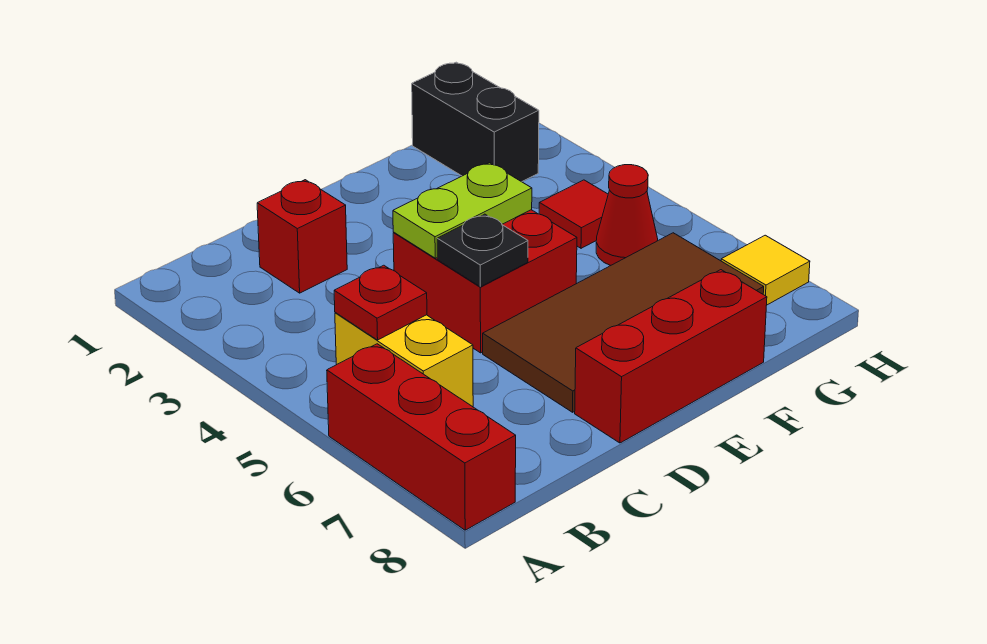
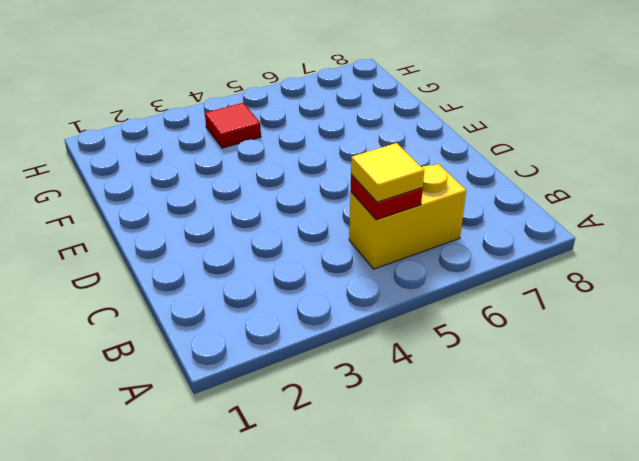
yellow 1x1 tile [351,143,424,202] -> yellow 1x1 tile moved to [721,235,810,305]
none -> red 1x3 brick [327,344,516,530]
none -> red 1x1 brick [257,180,347,293]
none -> red 2x2 brick [393,210,577,353]

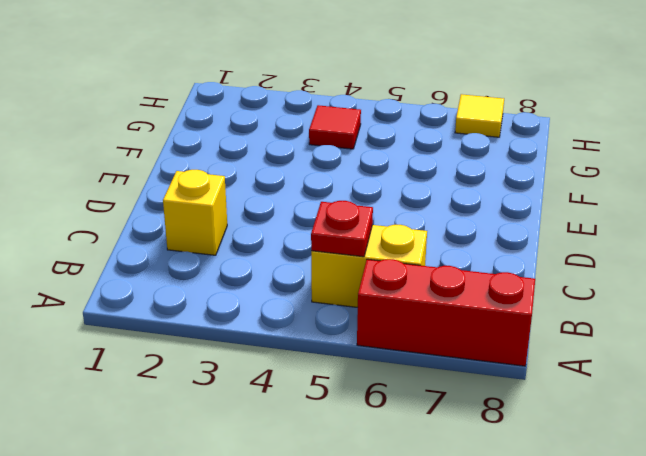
yellow 1x1 brick [163,170,227,255] -> red 1x1 brick [257,180,347,293]
none -> red 2x2 brick [393,210,577,353]
none -> brown 2x4 tile [483,233,764,412]
none -> red 1x3 brick [575,270,767,443]

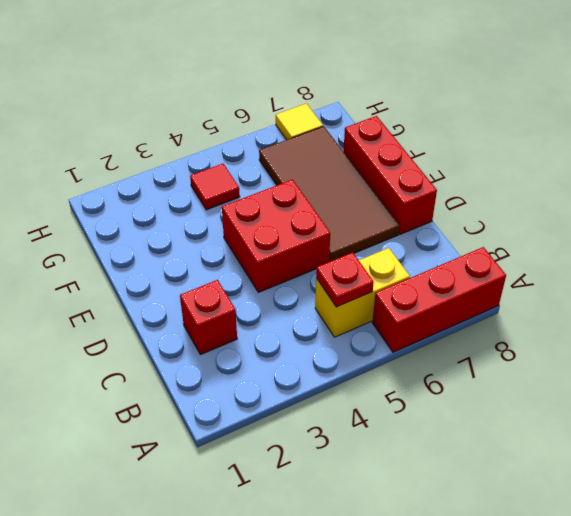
none -> black 1x2 brick [412,62,539,182]
none -> red 1x1 cone [596,165,658,266]
none -> lime 1x2 plate [393,163,532,258]

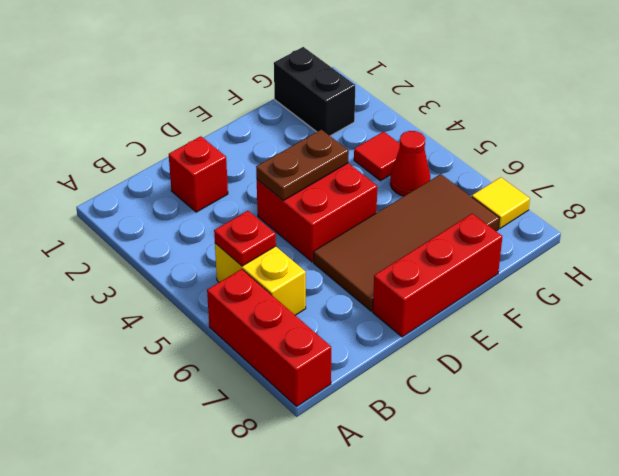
brown 1x2 plate [256,130,349,200] -> lime 1x2 plate [393,163,532,258]
none -> black 1x1 plate [437,214,528,287]

